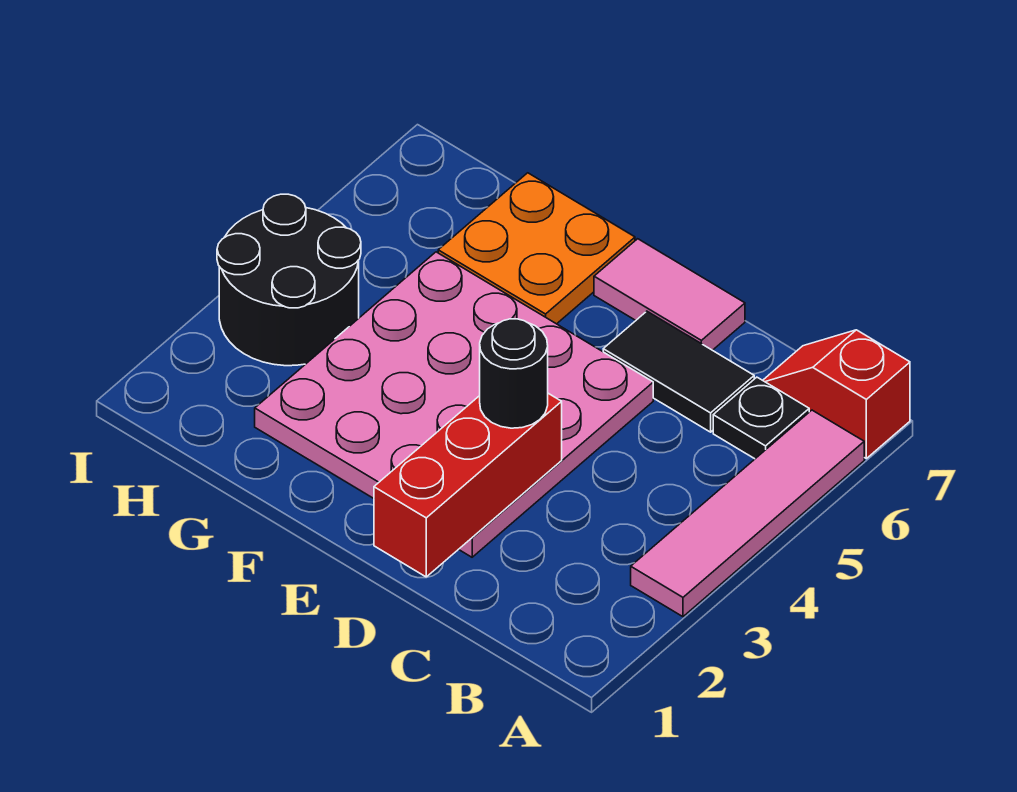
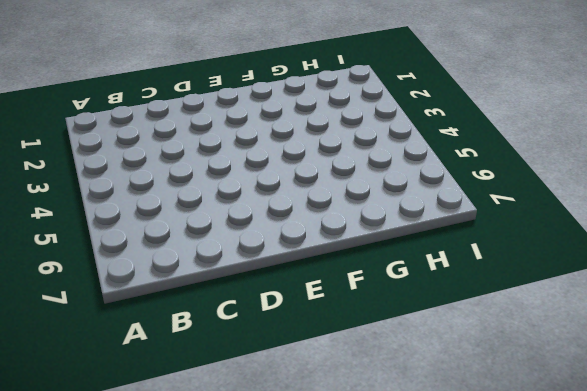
none -> pink 1x4 tile [631,410,864,617]
none -> red 1x2 slope [763,330,910,458]

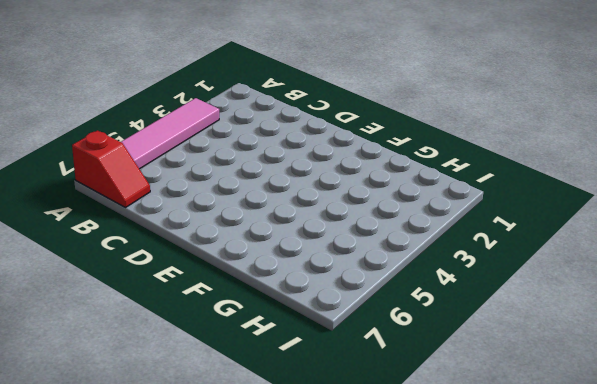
none -> black 1x1 plate [713,377,809,459]
none -> black 1x2 tile [603,311,754,432]

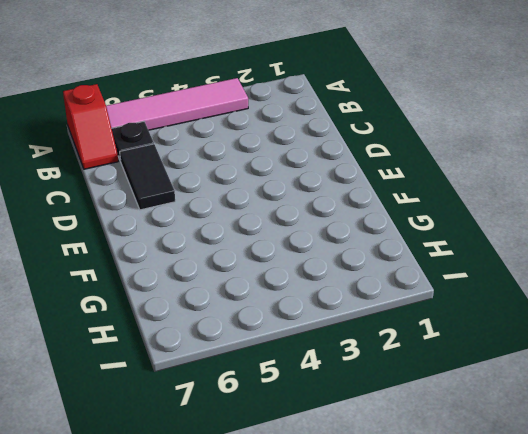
none -> pink 4x4 plate [255,252,653,557]
none -> pink 1x2 tile [594,239,745,350]

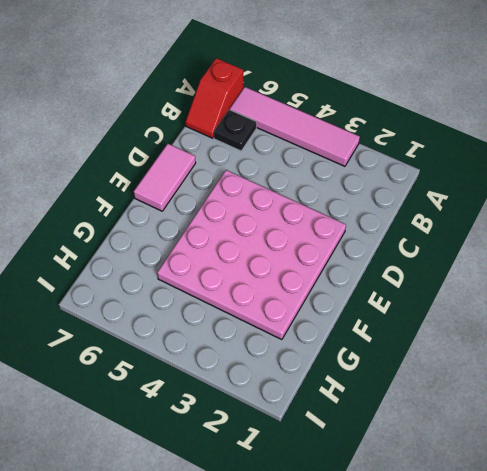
none -> black 1x2 tile [603,311,754,432]
none -> orange 2x2 plate [438,173,635,324]

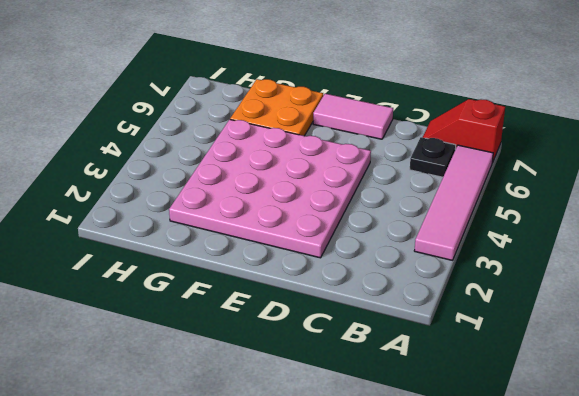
none -> black 1x2 tile [603,311,754,432]
none -> black 2x2 round brick [217,194,361,366]

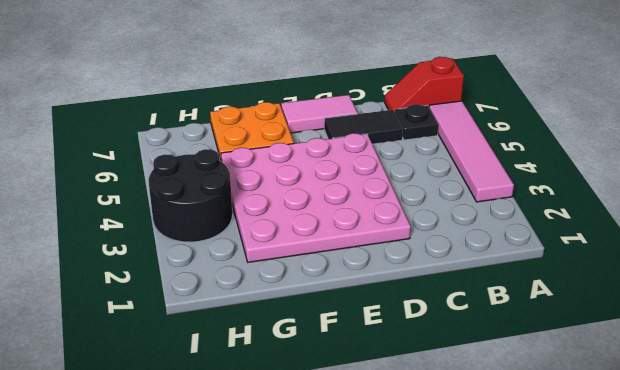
none -> red 1x3 brick [374,393,562,577]
none -> black 1x1 round brick [480,319,548,428]

